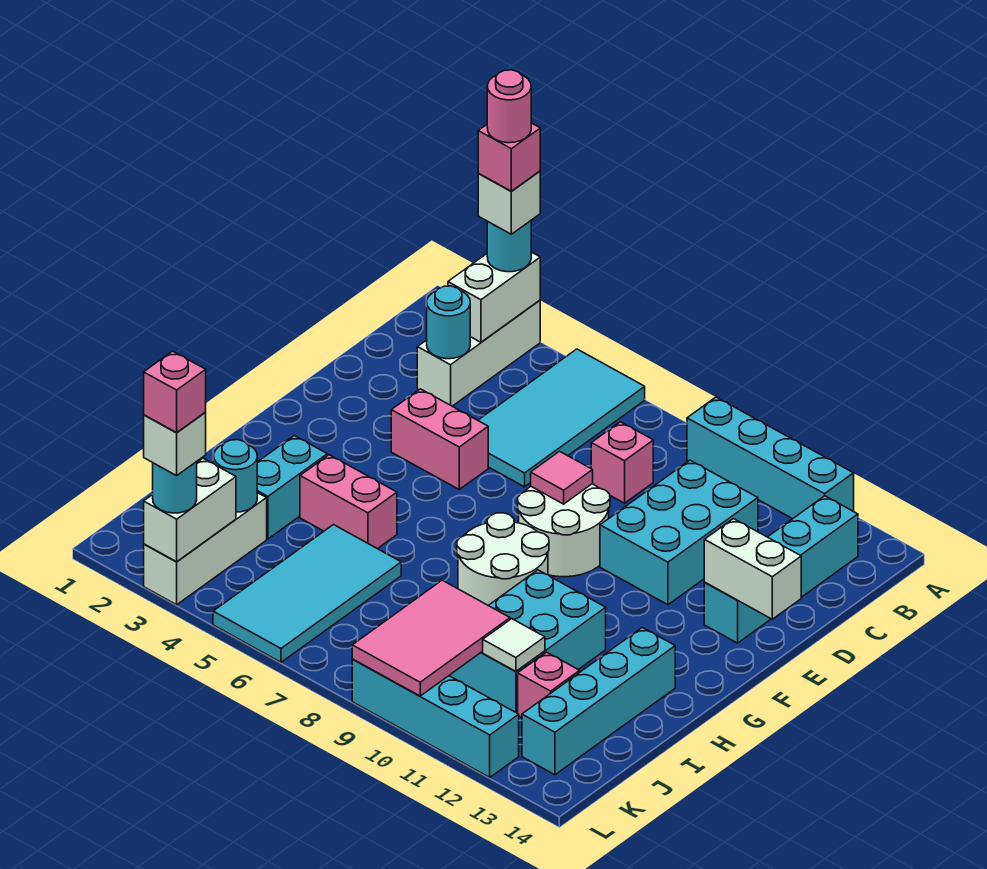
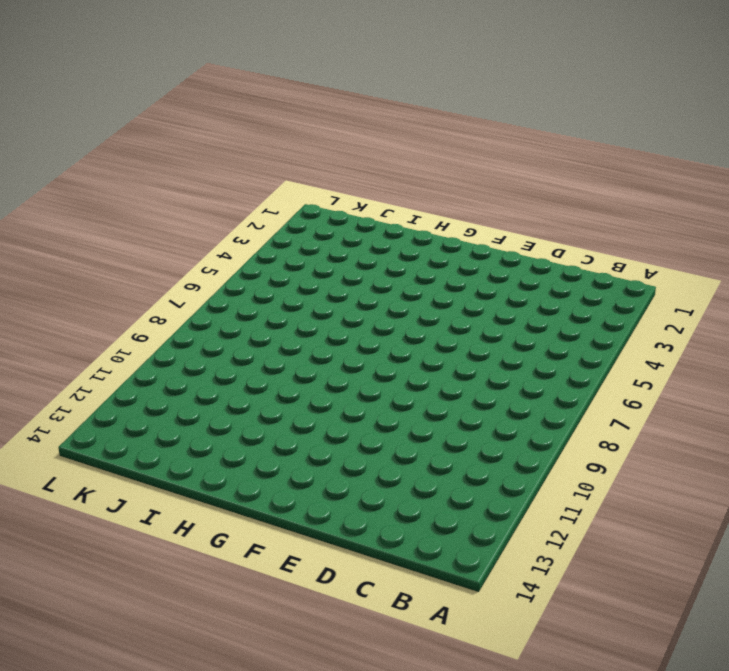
none -> white 1x3 brick [417,300,540,406]
none -> cyan 2x4 tile [478,349,645,487]
none -> cyan 1x4 brick [687,397,854,519]
none -> cyan 1x4 brick [704,496,858,643]

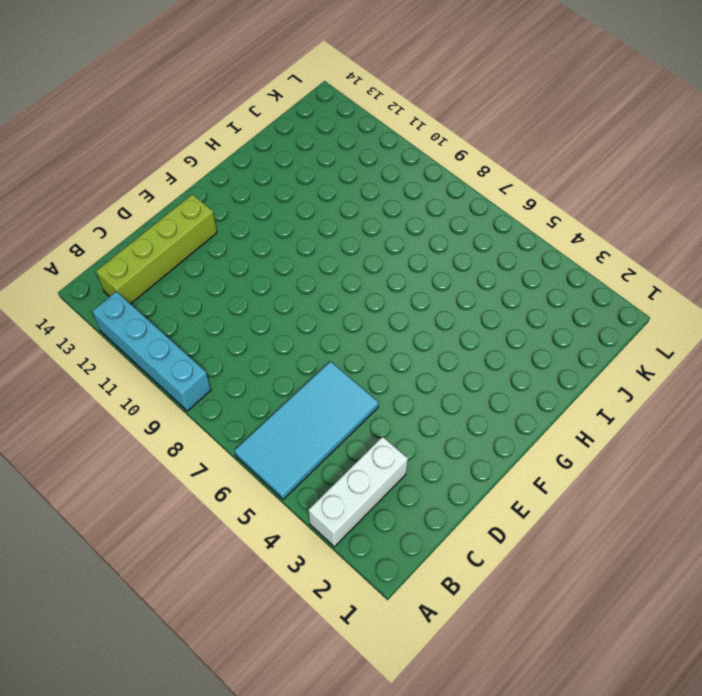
lime 1x4 brick [96,194,217,304] -> cyan 1x4 brick [704,496,858,643]
none -> pink 1x1 brick [591,422,653,503]
none -> cyan 2x3 brick [600,460,758,605]
none -> pink 1x2 brick [391,389,488,489]
none -> white 2x2 round brick [518,484,610,577]

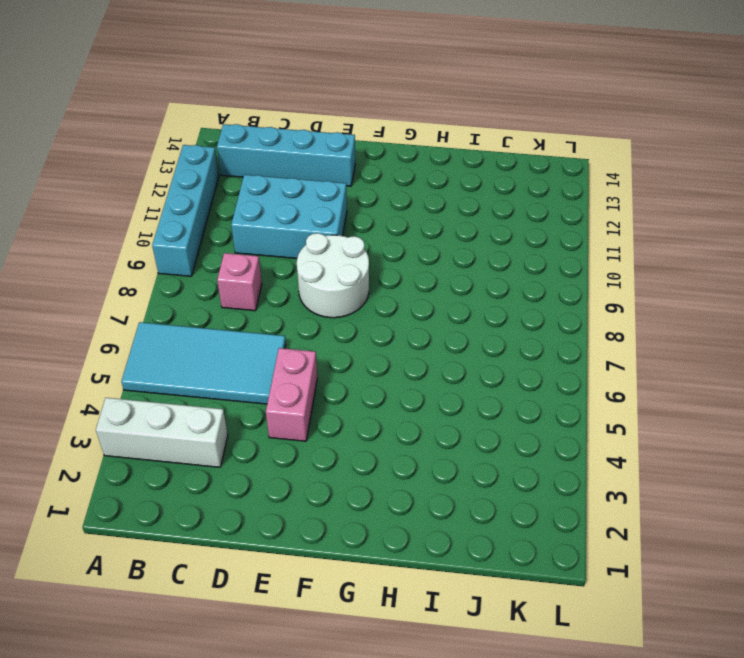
none -> white 2x2 round brick [457,513,549,605]
none -> cyan 1x2 brick [257,436,327,539]
none -> pink 1x2 brick [300,455,397,549]
none -> cyan 2x3 brick [449,570,606,713]

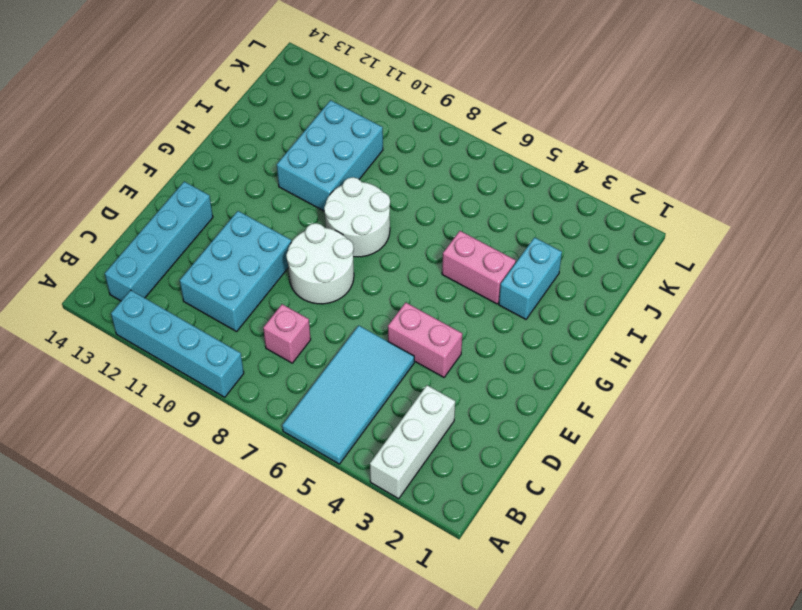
none -> cyan 1x4 brick [522,628,675,775]
none -> cyan 2x4 tile [213,525,401,662]
none -> white 1x3 brick [144,493,267,605]
none -> pink 1x1 brick [518,652,580,718]

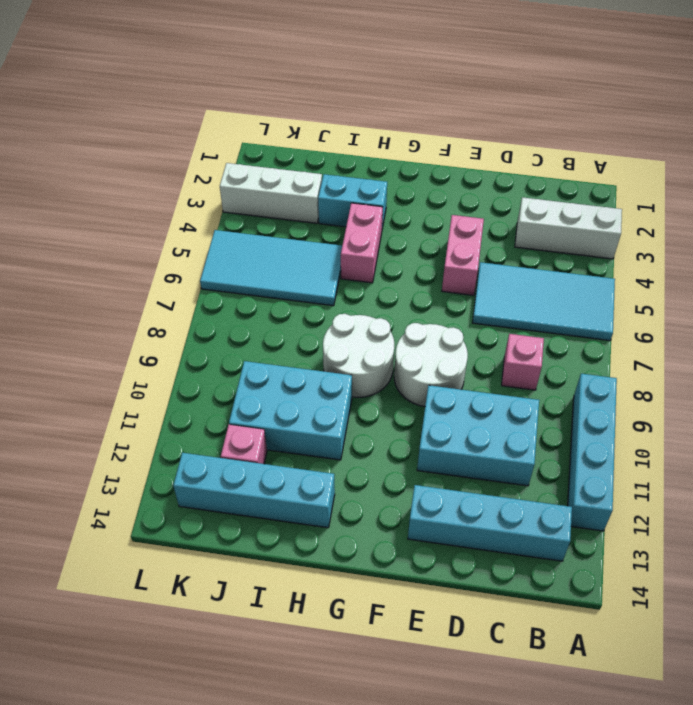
none -> cyan 1x4 brick [352,659,519,777]
none -> white 1x2 brick [448,252,540,342]
none -> cyan 1x1 round brick [427,286,470,359]
none -> pink 1x1 tile [531,451,593,504]

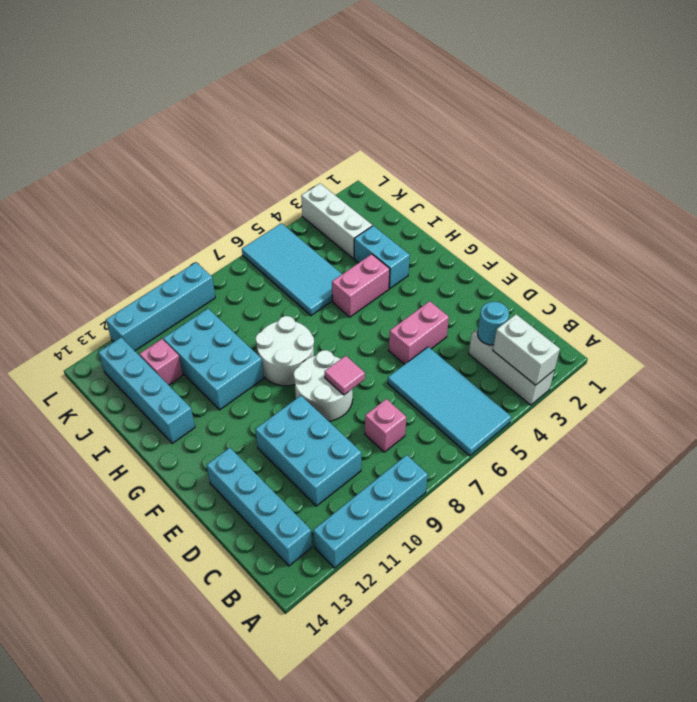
none -> white 1x2 brick [704,519,801,619]
none -> cyan 1x1 round brick [214,440,257,512]
none -> pink 2x3 tile [352,580,510,696]
none -> white 1x1 tile [483,619,545,672]

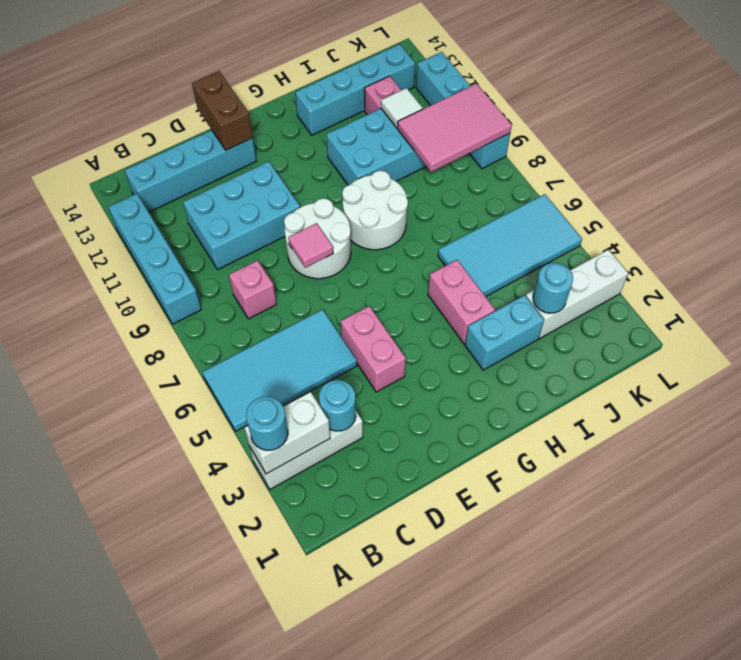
brown 1x2 brick [192,71,253,150] -> white 1x2 brick [704,519,801,619]
none -> white 1x2 brick [144,458,236,562]
none -> cyan 1x1 round brick [152,462,197,513]
none -> white 1x1 brick [478,171,540,234]
none -> white 1x1 brick [144,413,206,476]

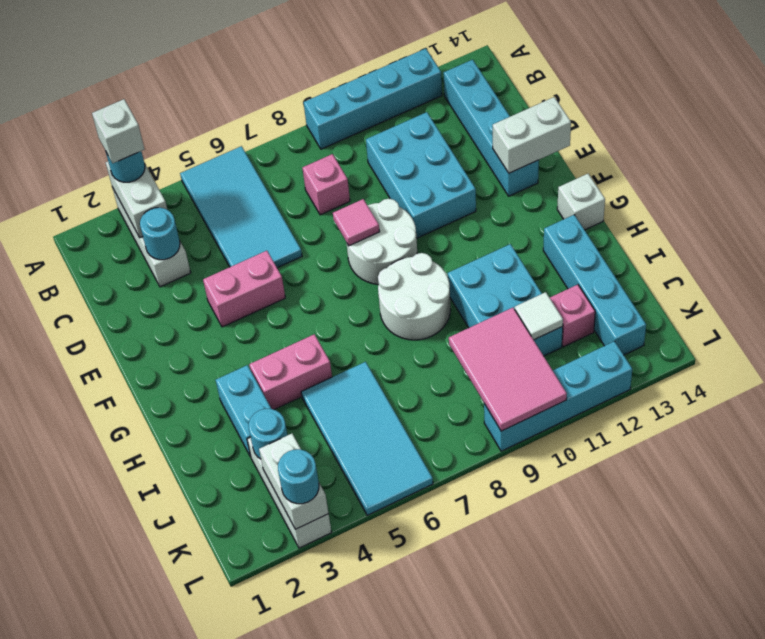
white 1x1 brick [557,174,605,230] -> white 1x1 brick moved to [144,413,206,476]
none -> pink 1x1 brick [478,123,540,191]
none -> pink 1x1 brick [144,351,206,433]
none -> pink 1x1 round brick [487,70,531,143]

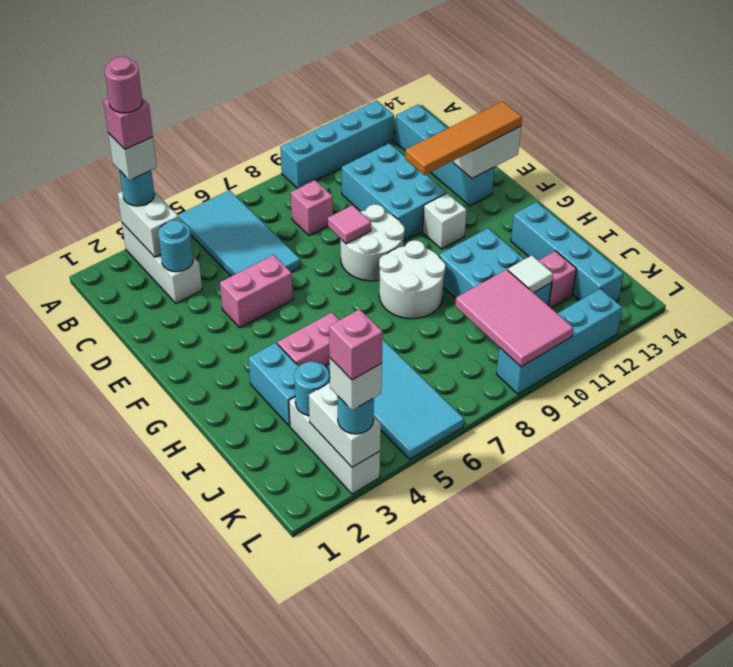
orange 1x4 tile [405,101,522,175] -> none
white 1x1 brick [423,193,466,249] -> none

